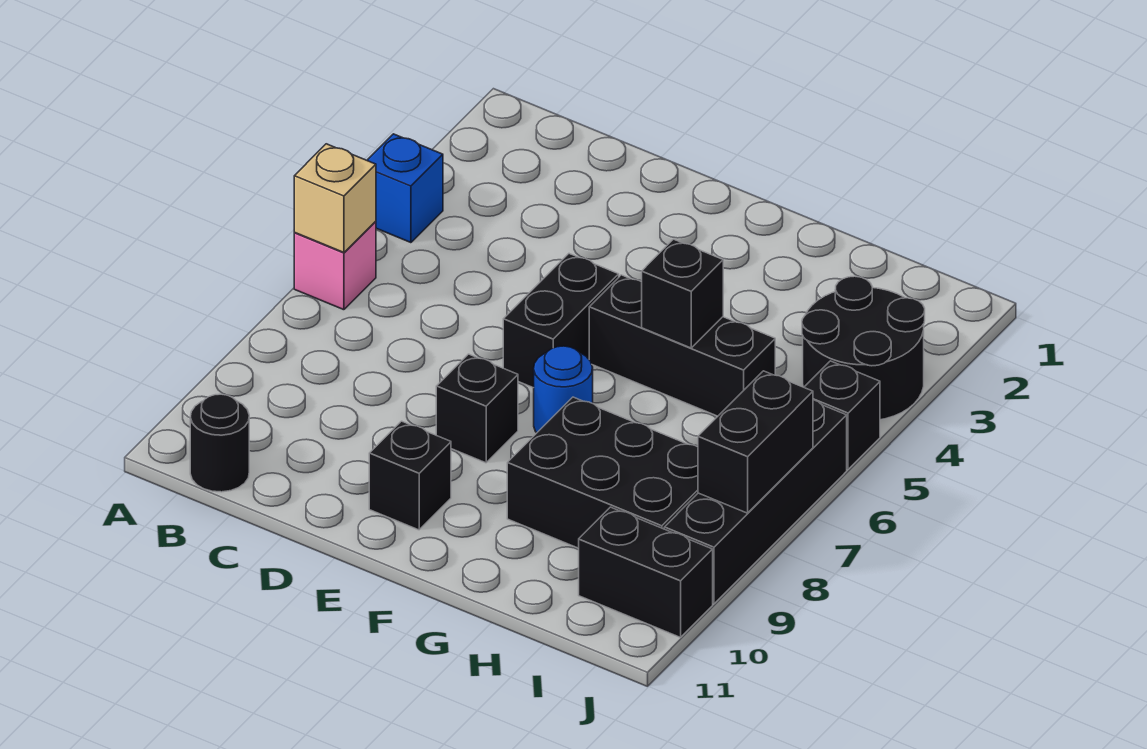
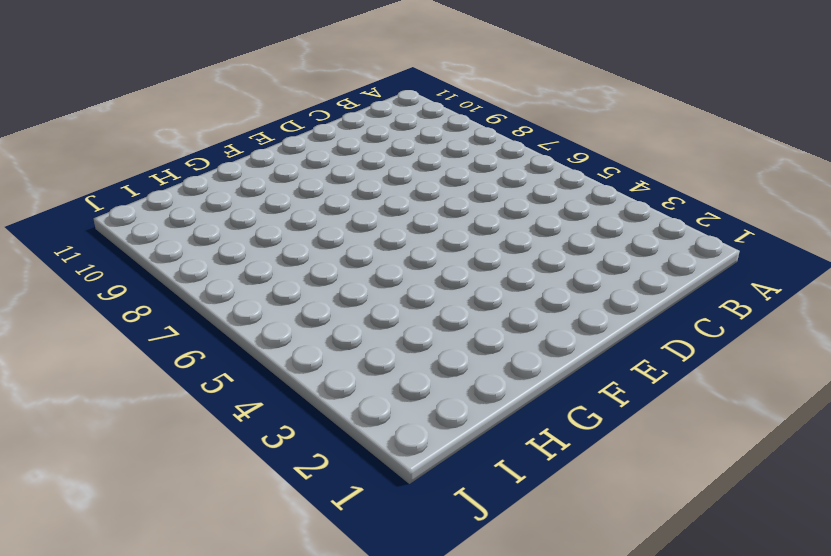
none -> blue 1x1 brick [367,134,443,243]
none -> pink 1x1 brick [294,221,376,310]
none -> black 1x1 round brick [190,394,249,492]

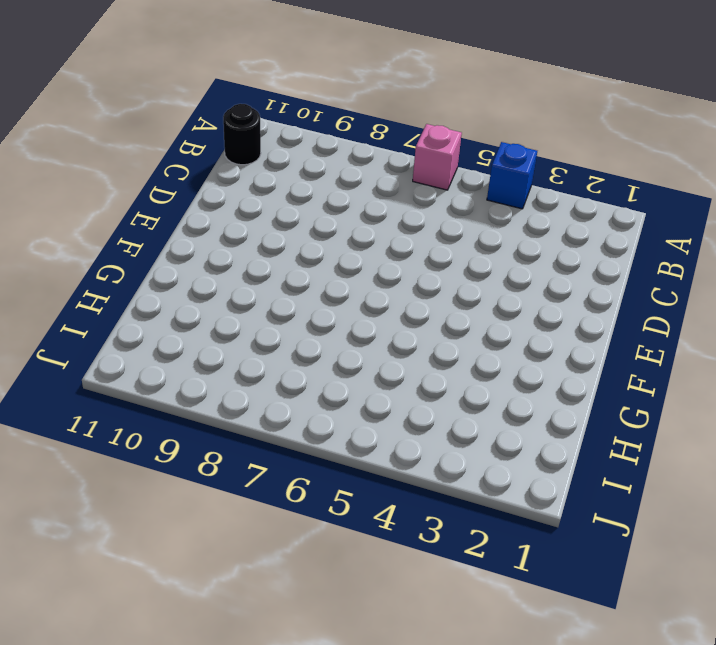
none -> black 1x2 brick [503,254,619,388]
none -> black 1x1 brick [436,354,518,463]
none -> black 1x1 brick [369,421,451,530]

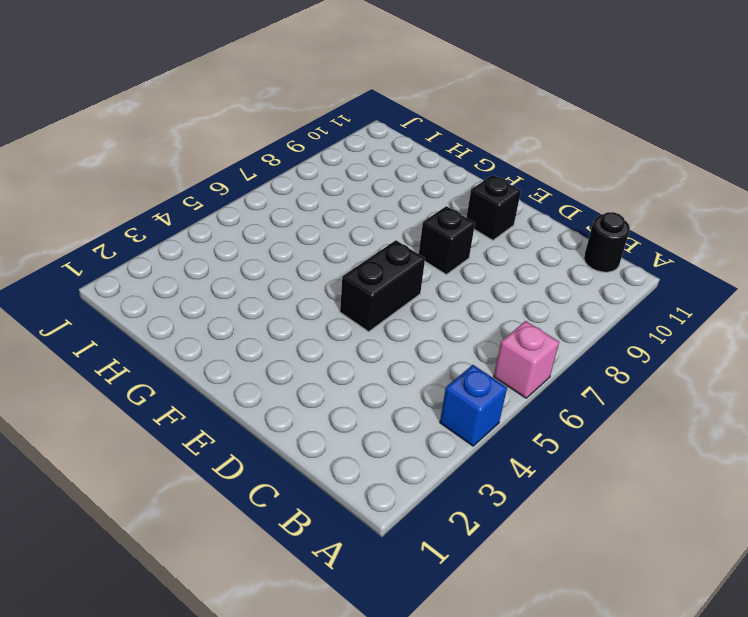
none -> black 1x3 brick [589,275,775,416]
none -> blue 1x1 round brick [534,346,593,433]
none -> black 2x3 brick [507,397,698,548]

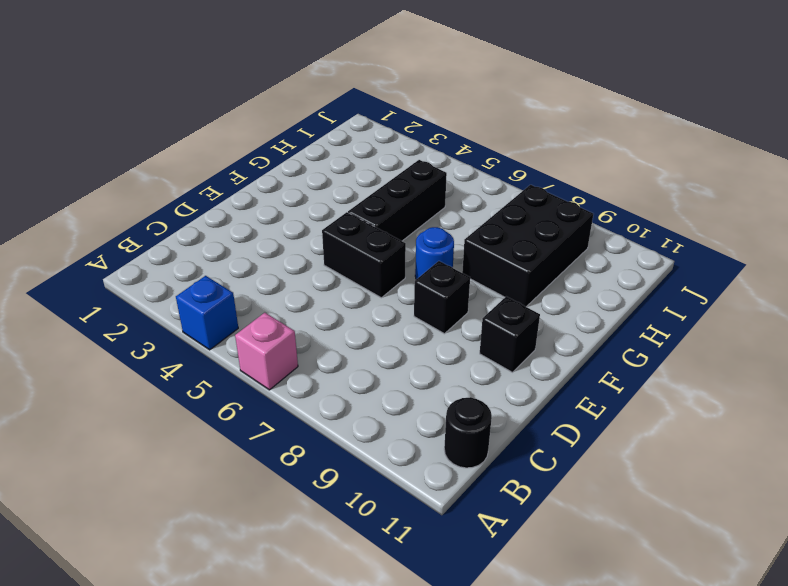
none -> black 2x2 round brick [802,276,925,420]
none -> black 1x2 brick [579,507,713,637]
none -> black 1x1 brick [804,361,880,470]

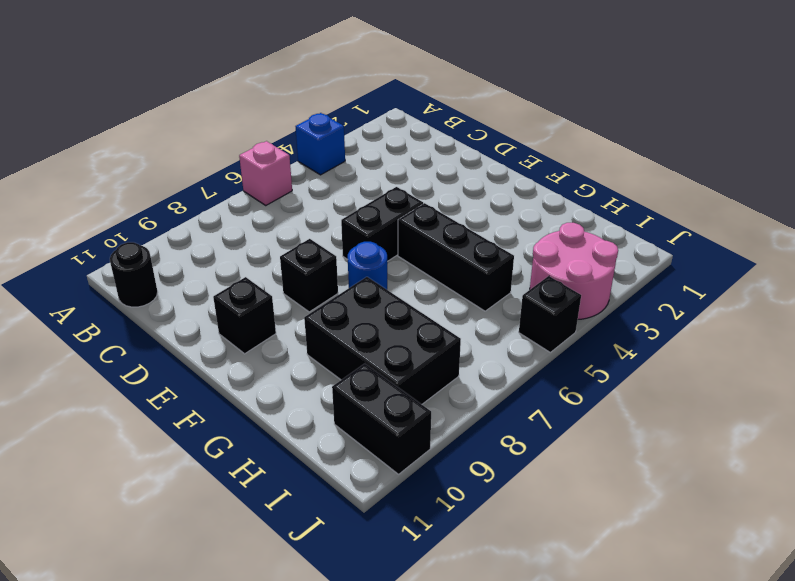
pink 2x2 round brick [530,223,618,319] -> black 2x2 round brick [802,276,925,420]
none -> black 1x4 brick [664,400,847,604]
none -> tan 1x1 brick [294,144,376,252]
none -> black 1x1 brick [642,239,723,348]

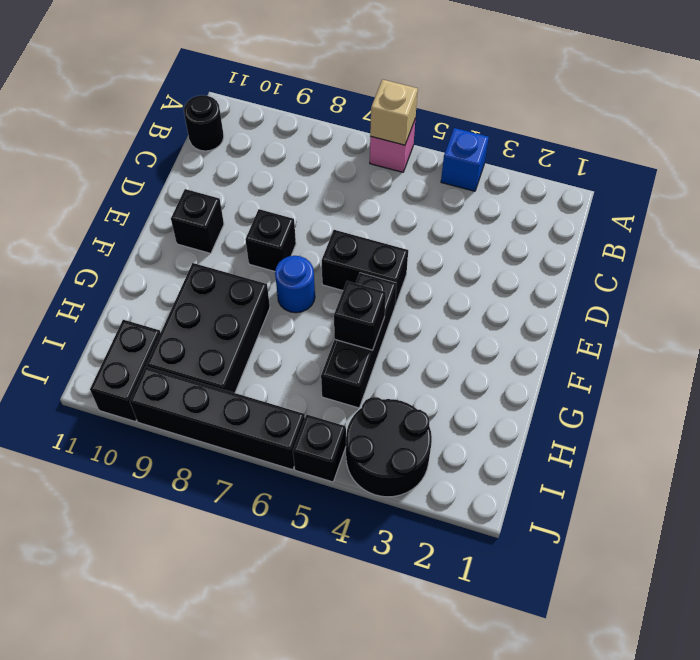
none -> black 1x2 brick [698,371,813,513]

